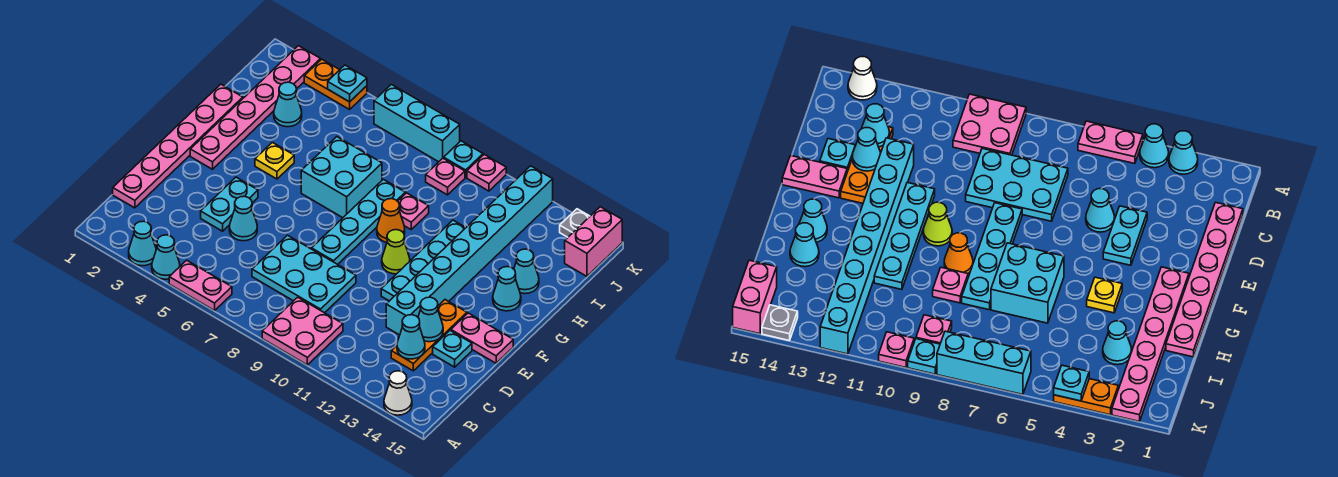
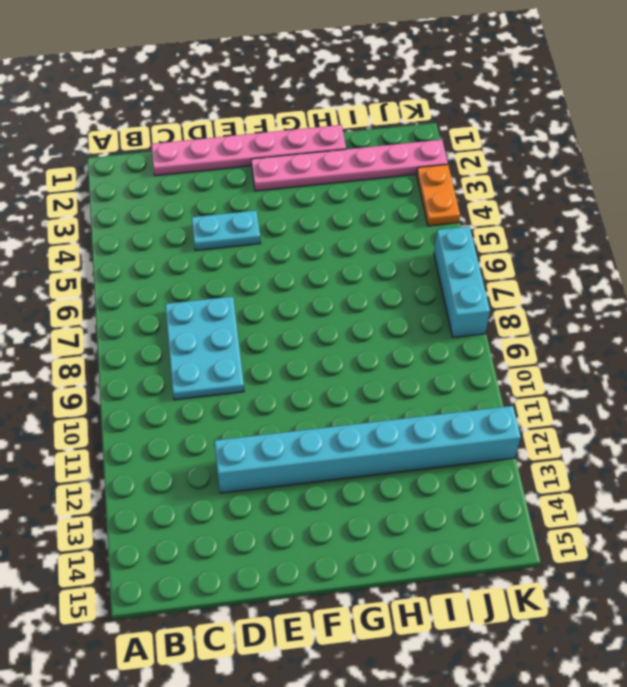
none -> cyan 1x1 cone [129,221,156,266]
none -> cyan 1x1 cone [152,235,180,279]
none -> pink 1x2 plate [169,260,232,311]
none -> pink 2x2 plate [262,297,343,365]

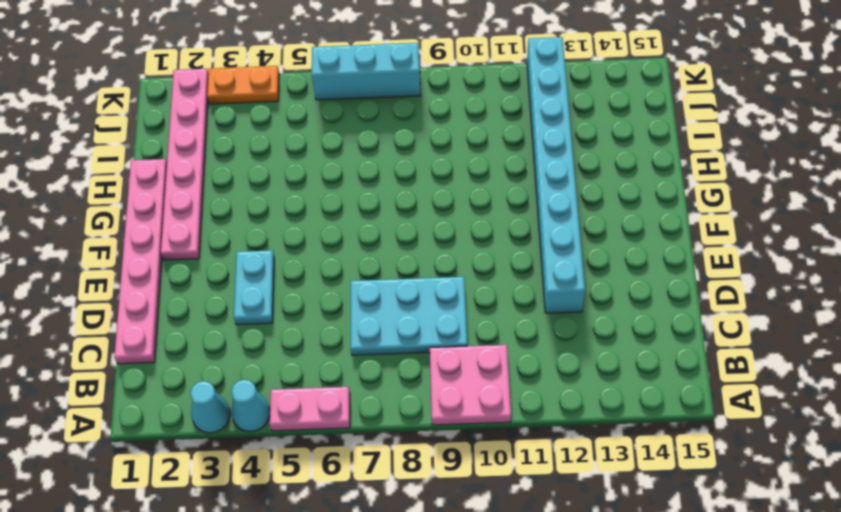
none -> white 1x1 cone [384,371,412,415]
none -> orange 1x3 plate [391,300,467,371]
none -> cyan 1x1 cone [229,196,257,241]
none -> cyan 1x1 plate [433,331,472,367]

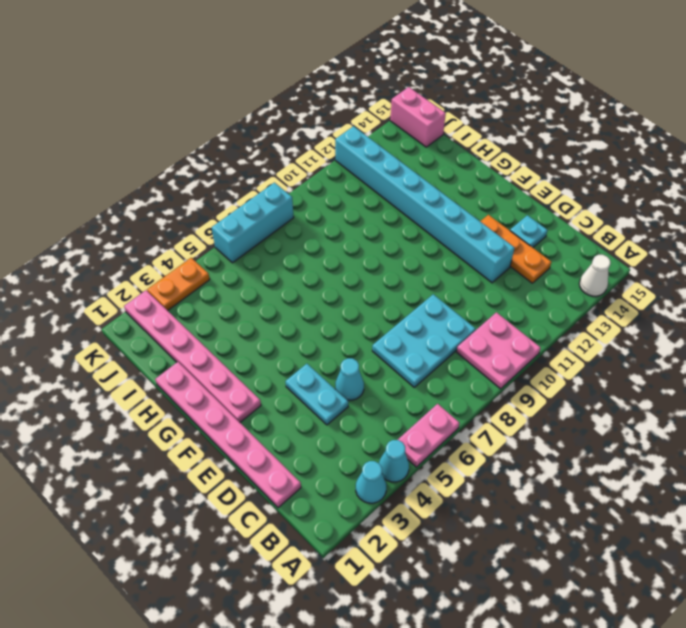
none -> cyan 1x4 plate [312,179,405,264]
none -> cyan 1x4 plate [381,220,466,301]
none -> pink 1x2 plate [451,313,513,363]
none -> lime 1x1 cone [382,230,410,274]

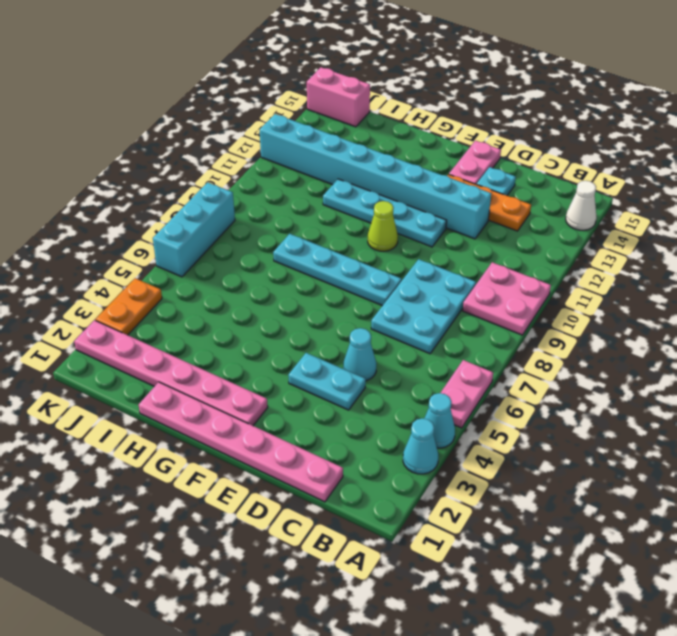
none -> yellow 1x1 plate [255,142,294,179]
none -> cyan 2x2 brick [301,137,382,218]
none -> orange 1x1 cone [377,199,405,242]
none -> cyan 1x1 cone [493,267,521,311]

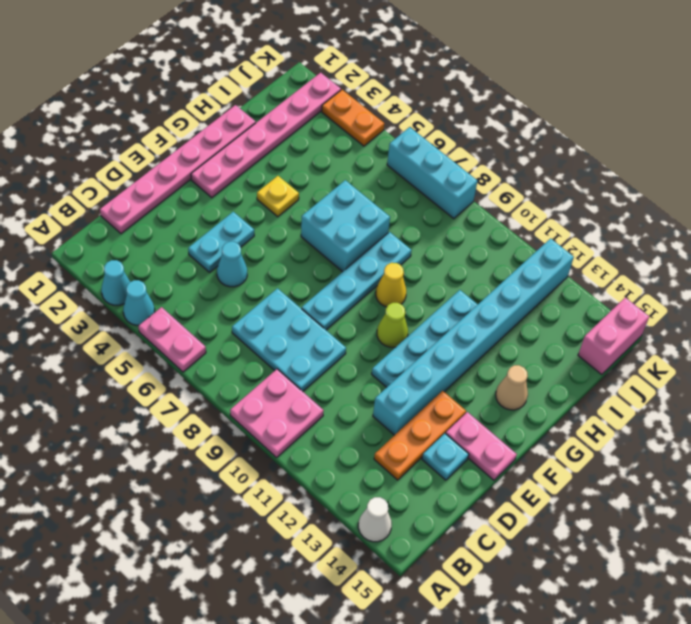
yellow 1x1 cone [376,263,406,307] -> orange 1x1 cone [377,199,405,242]
tan 1x1 cone [496,365,528,410] -> cyan 1x1 cone [493,267,521,311]
none -> pink 1x1 plate [398,193,429,229]
none -> cyan 1x1 cone [514,249,539,294]
none -> cyan 1x1 cone [274,82,302,127]
none -> pink 1x1 plate [426,158,465,195]

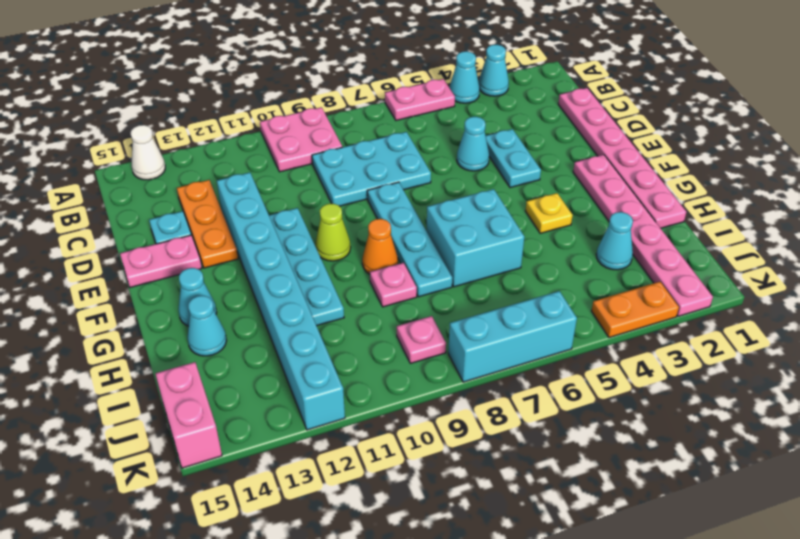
none -> cyan 1x1 plate [444,141,483,177]
none -> pink 1x1 plate [467,154,506,191]
none -> grey 1x1 plate [560,209,590,237]
none -> cyan 1x1 cone [397,315,425,359]

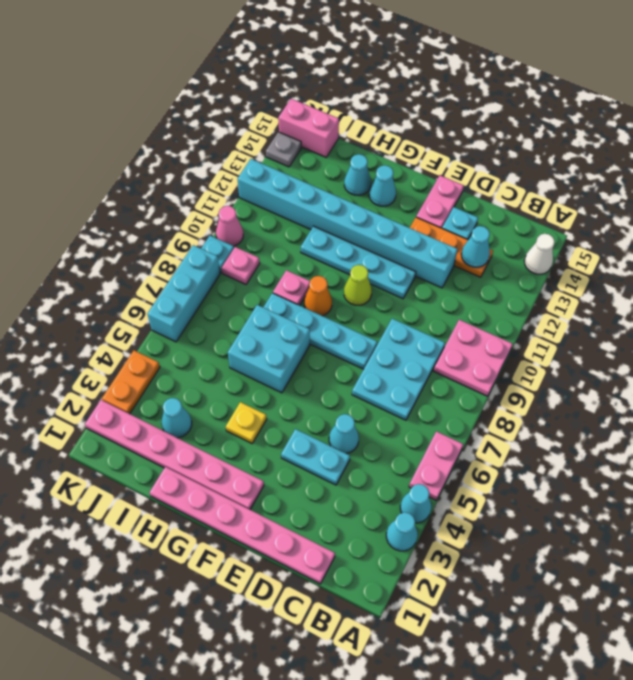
pink 1x1 cone [216,206,243,246] -> pink 1x1 plate [467,154,506,191]
none -> cyan 1x1 cone [418,297,443,342]
none -> cyan 1x1 plate [328,65,367,102]

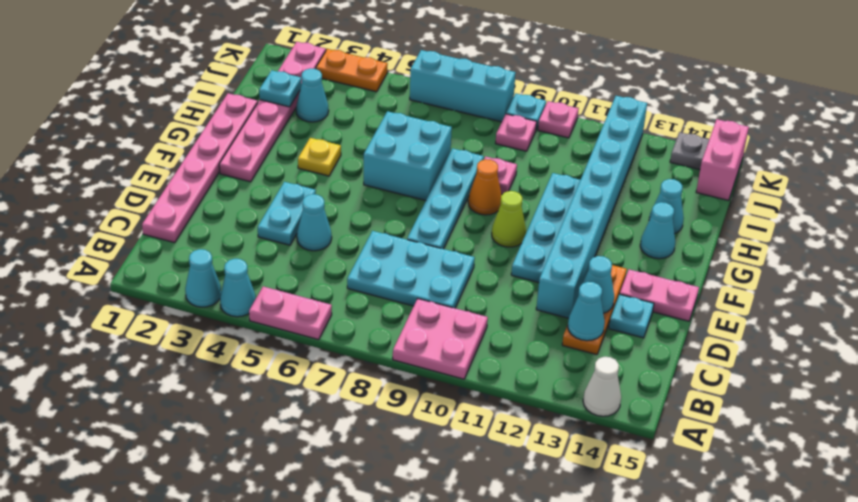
cyan 1x1 plate [259,70,302,107] -> cyan 1x1 plate moved to [328,65,367,102]

